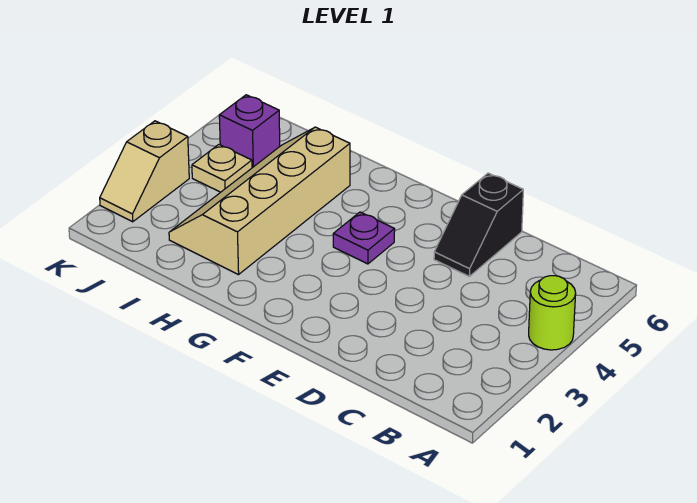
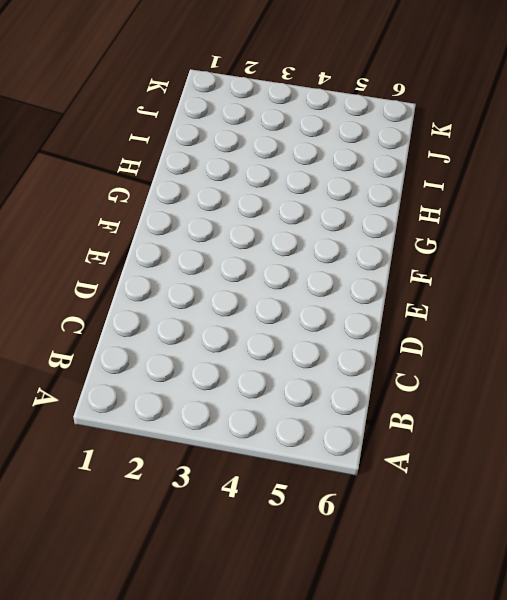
none -> lime 1x1 round brick [529,276,576,350]
none -> black 1x2 slope [434,173,523,276]

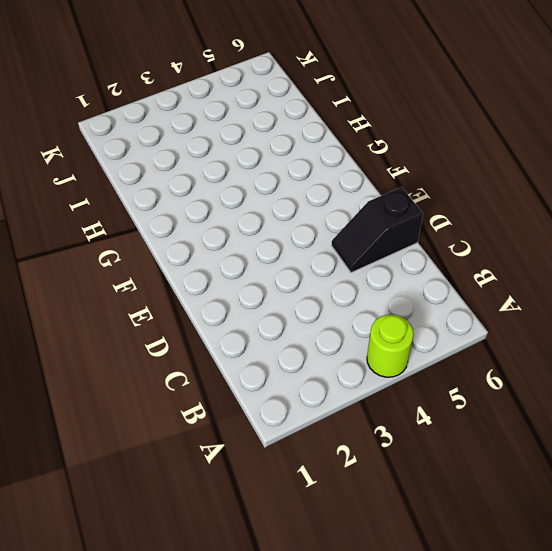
none -> purple 1x1 plate [333,212,395,264]
none -> tan 2x4 slope [169,127,350,275]

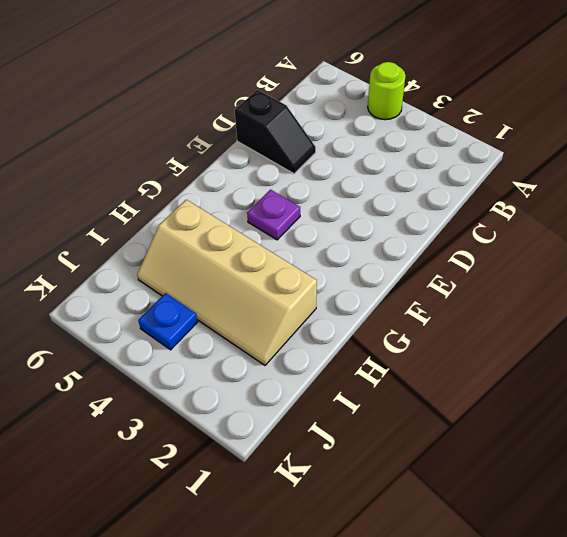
blue 1x1 plate [138,293,197,350] -> tan 1x1 plate [192,145,252,192]
none -> purple 1x1 brick [219,95,280,168]
none -> tan 1x2 slope [100,121,189,222]

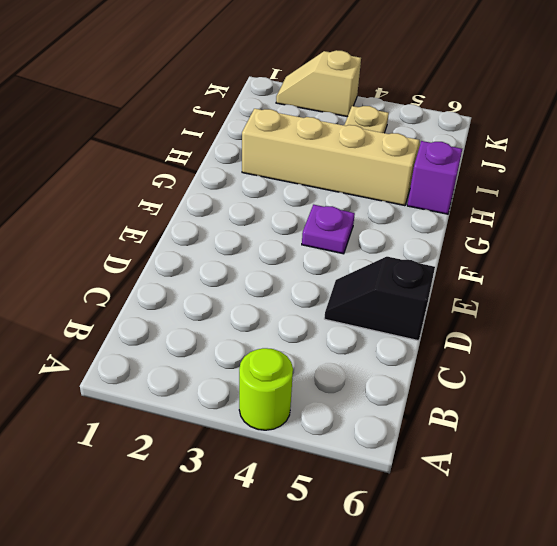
purple 1x1 brick [407,141,462,214] -> purple 1x1 brick moved to [219,95,280,168]

